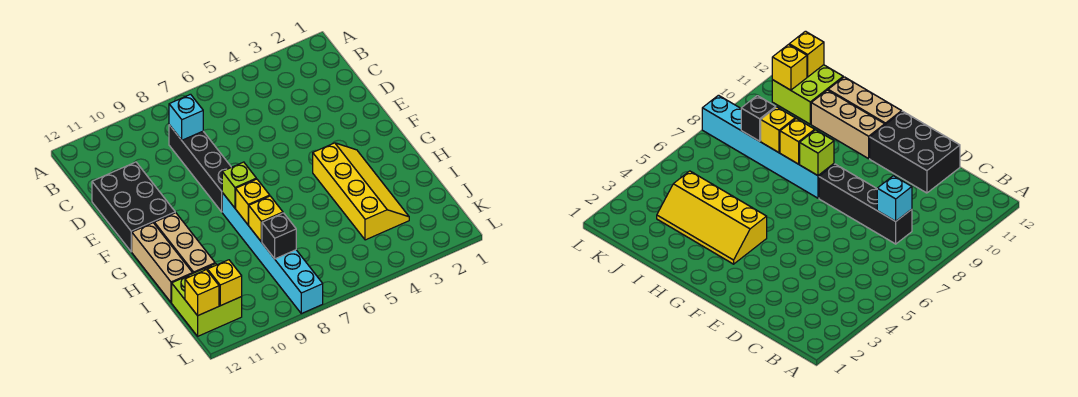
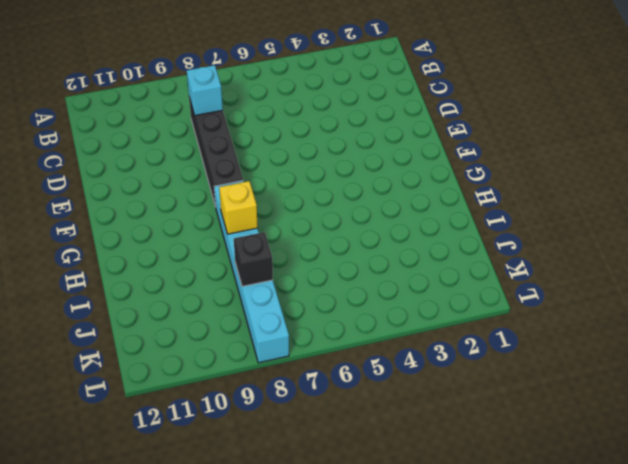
none -> black 2x3 brick [92,162,175,251]
none -> yellow 2x4 slope [313,143,409,240]
none -> tan 1x3 brick [154,213,215,273]

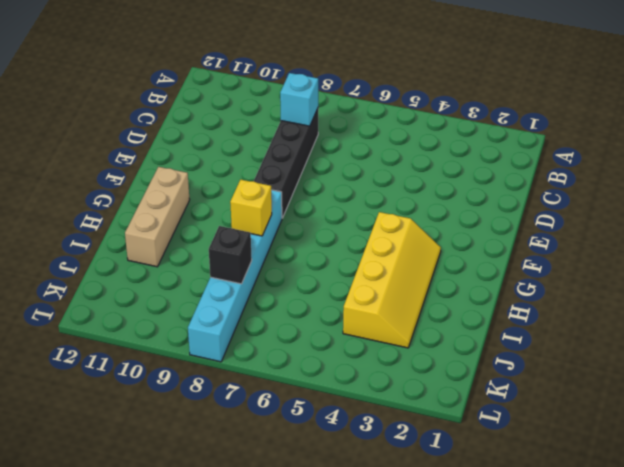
none -> black 2x3 brick [92,162,175,251]
none -> tan 1x3 brick [131,223,193,303]
none -> lime 2x2 brick [172,264,242,336]

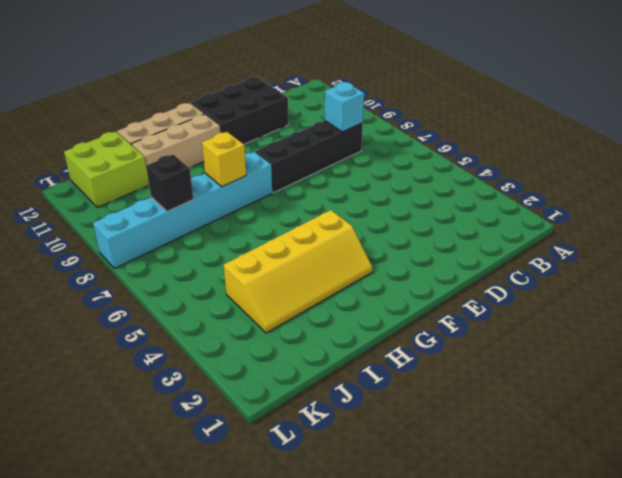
none -> lime 1x1 brick [222,162,256,208]
none -> yellow 1x1 brick [249,196,283,242]
none -> yellow 1x1 brick [208,260,242,306]

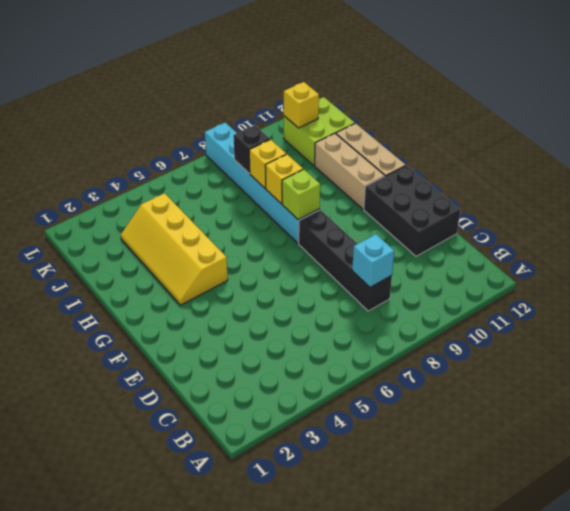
none -> yellow 1x1 brick [185,270,219,316]

